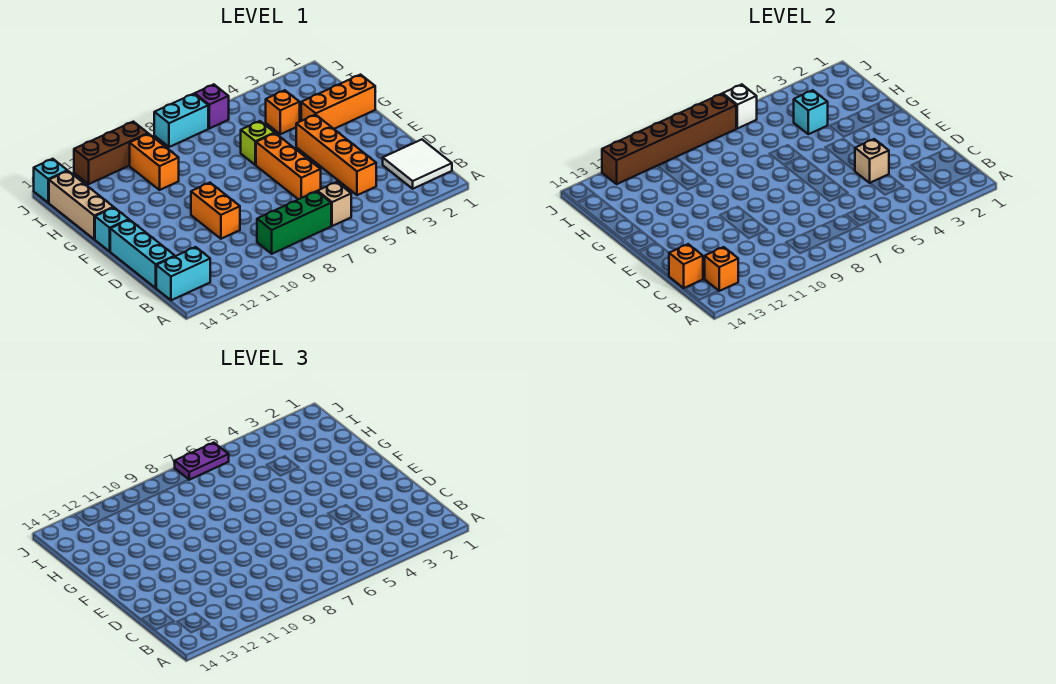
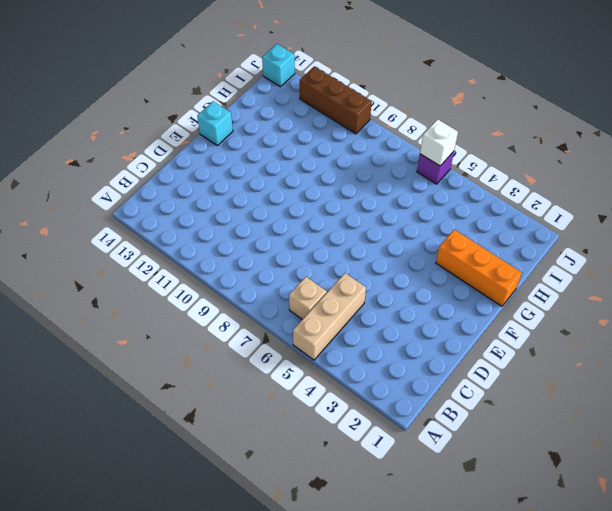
tan 1x3 brick [293,273,366,360] -> tan 1x3 brick moved to [49,171,114,239]
none -> white 2x2 tile [383,140,452,189]
none -> green 1x3 brick [257,191,331,254]
none -> cyan 1x2 brick [156,247,210,300]

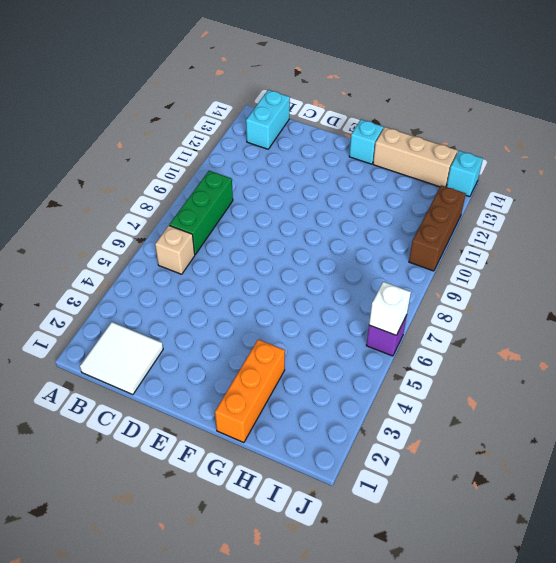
none -> orange 1x4 brick [296,115,376,195]
none -> cyan 1x3 brick [110,220,175,288]
none -> orange 1x3 brick [256,133,321,199]

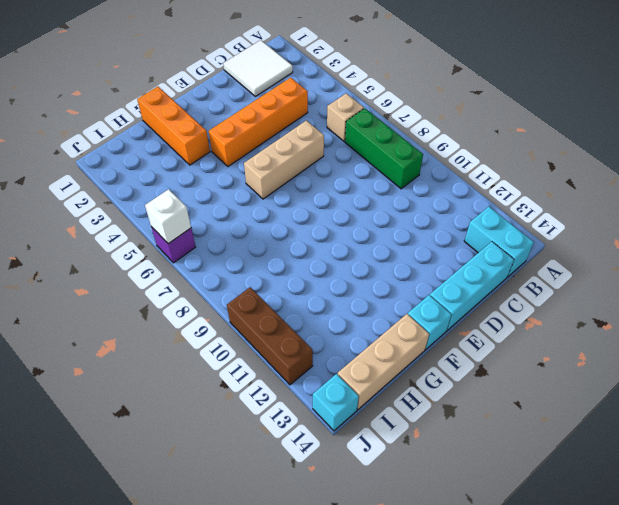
tan 1x3 brick [244,120,324,199] -> orange 1x3 brick [256,133,321,199]
none -> orange 1x2 brick [191,183,240,239]
none -> lime 1x1 brick [241,121,274,165]
none -> orange 1x1 brick [266,90,300,134]

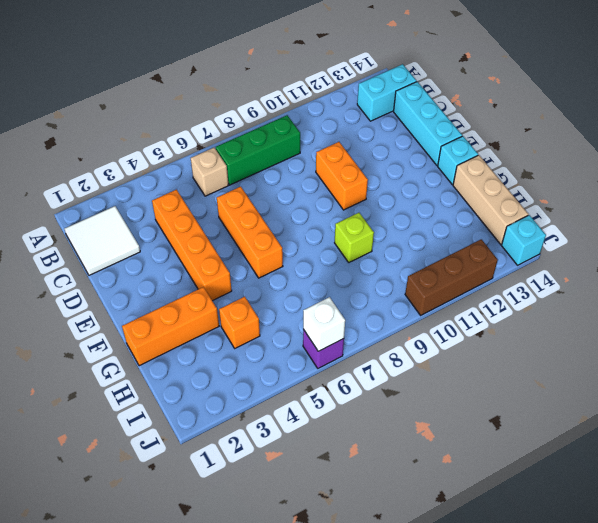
lime 1x1 brick [335,213,374,262] -> lime 1x1 brick moved to [241,121,274,165]
none -> orange 1x2 brick [130,134,179,190]
none -> cyan 1x2 brick [154,94,208,147]
none -> orange 1x1 brick [705,247,738,291]

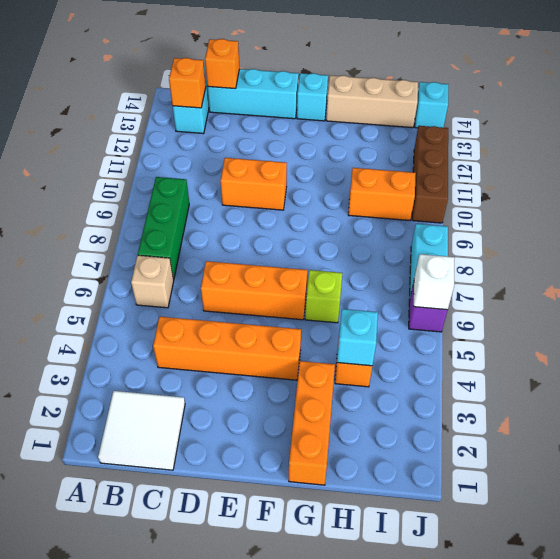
none -> tan 1x1 brick [855,139,889,183]
none -> brown 1x6 brick [602,94,736,184]
none -> purple 1x2 plate [175,443,229,480]

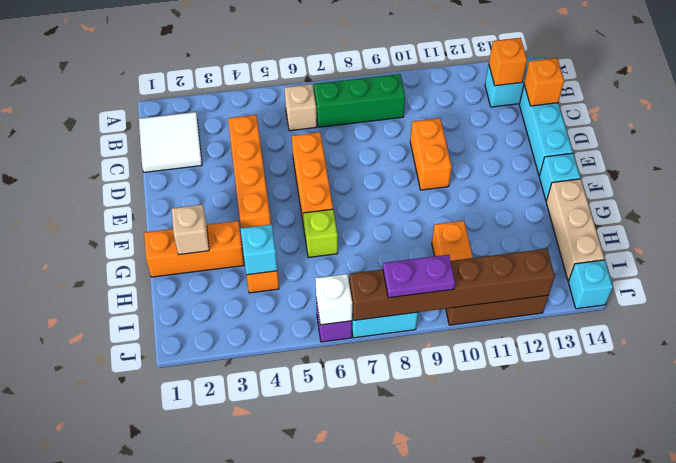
tan 1x1 brick [172,205,209,255] -> tan 1x1 brick moved to [855,139,889,183]
purple 1x2 plate [383,255,455,298] -> purple 1x2 plate moved to [175,443,229,480]

